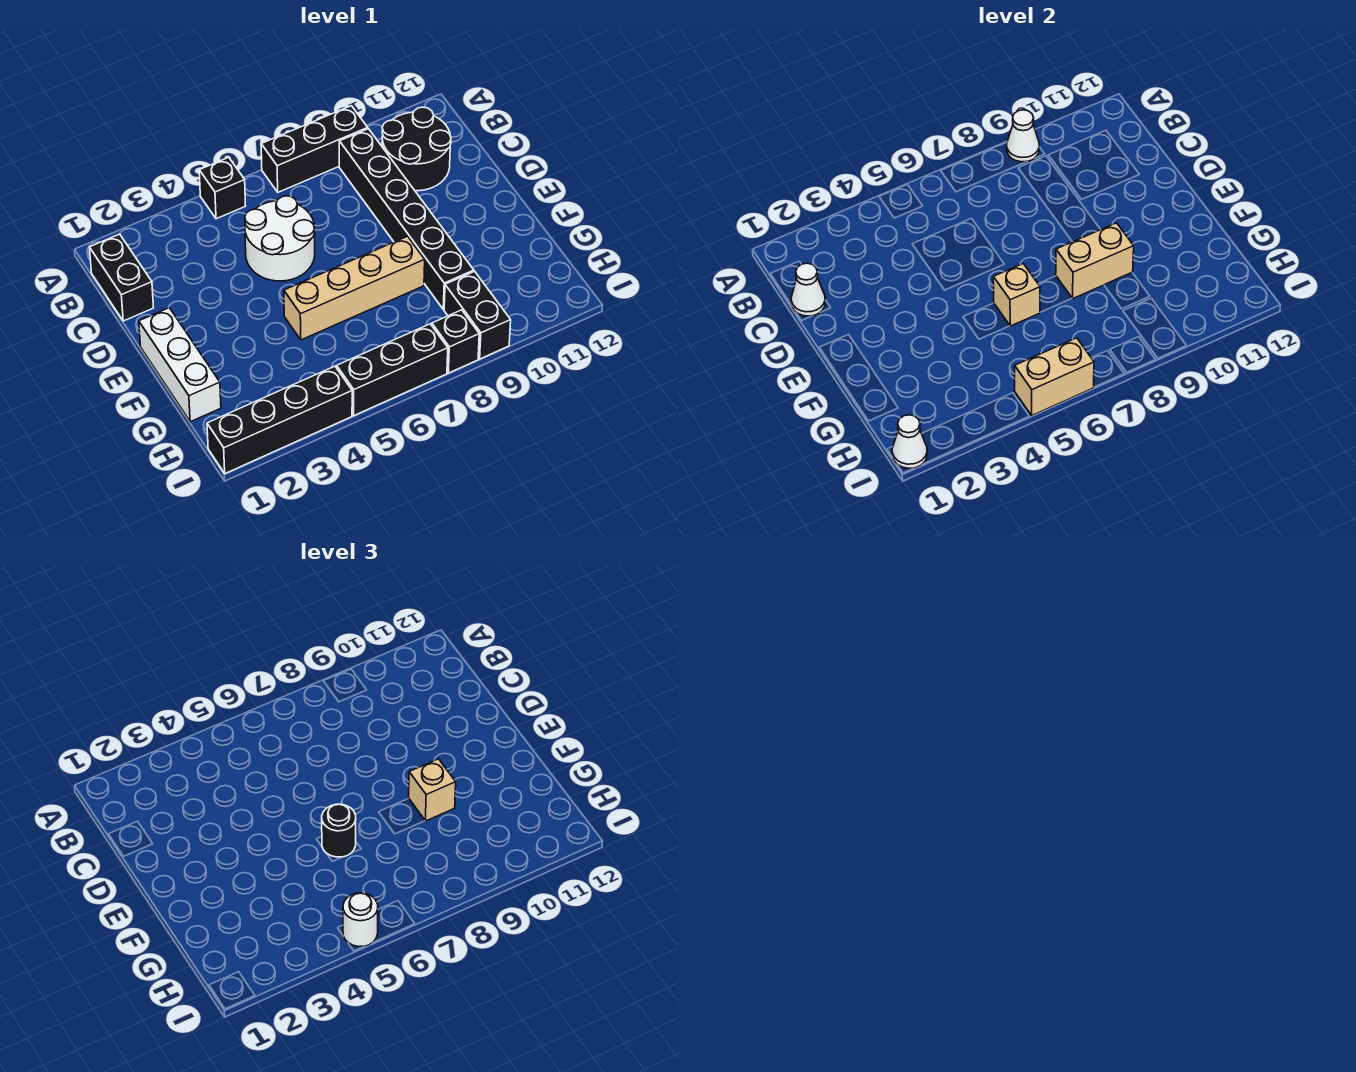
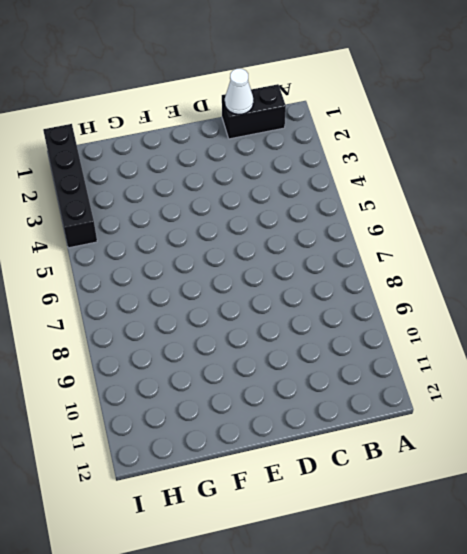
none -> black 1x1 brick [199,157,245,219]
none -> black 1x3 brick [261,106,368,192]
none -> black 1x6 brick [339,129,474,309]

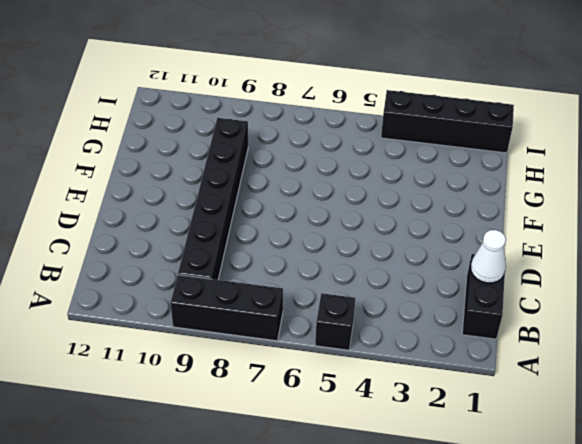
none -> black 2x2 round brick [382,107,451,191]
none -> white 2x2 round brick [245,196,315,281]
none -> white 1x3 brick [139,308,221,422]

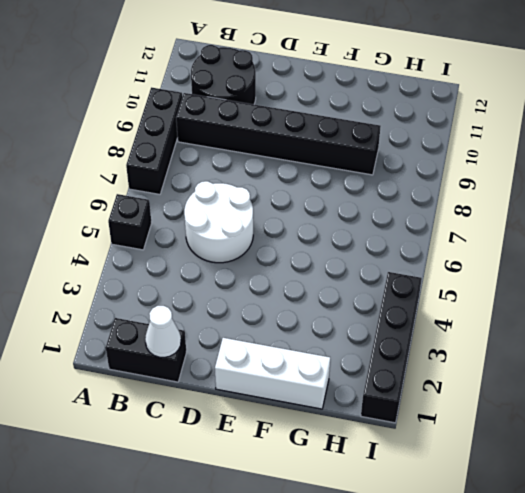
none -> tan 1x4 brick [284,236,425,340]
none -> black 1x2 brick [444,271,511,359]
none -> black 1x3 brick [337,324,448,416]

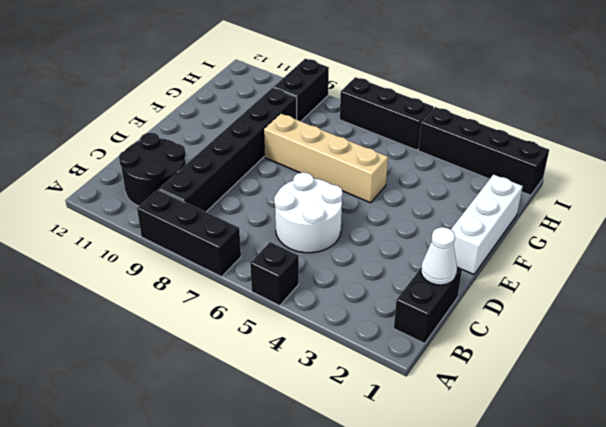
none -> black 1x1 brick [432,310,479,373]
none -> white 1x1 cone [1007,110,1039,162]
none -> tan 1x1 brick [993,264,1040,326]

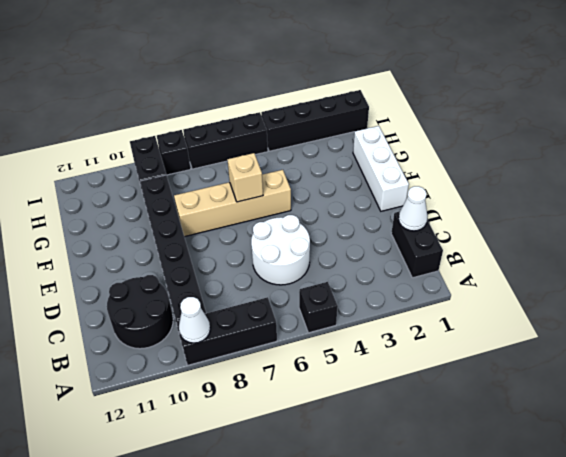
none -> tan 1x2 brick [1056,223,1134,298]
none -> white 1x1 cone [892,415,927,468]
none -> tan 1x2 brick [1015,338,1094,416]

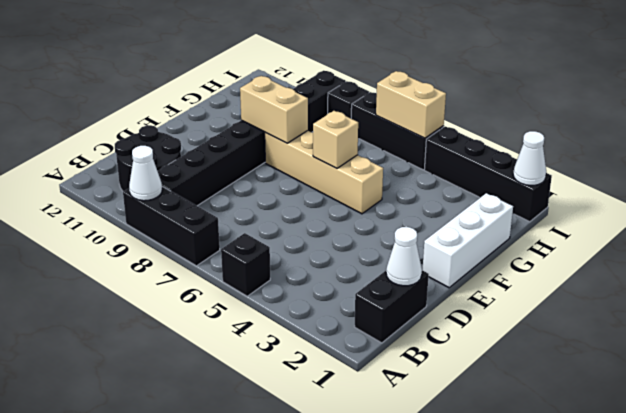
none -> white 2x2 round brick [245,196,315,281]
none -> black 1x1 round brick [322,804,356,857]
none -> tan 1x1 brick [409,759,456,821]

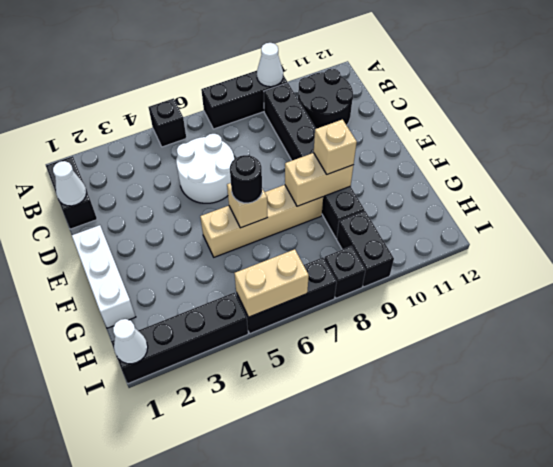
none -> white 1x1 round brick [343,893,378,947]

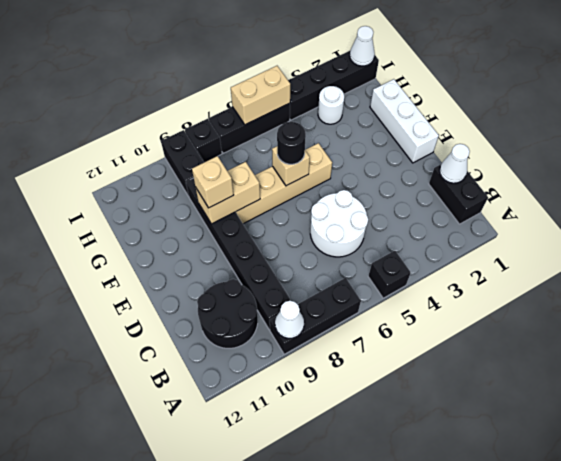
white 1x1 round brick [318,86,344,124] -> white 1x1 round brick moved to [343,893,378,947]

